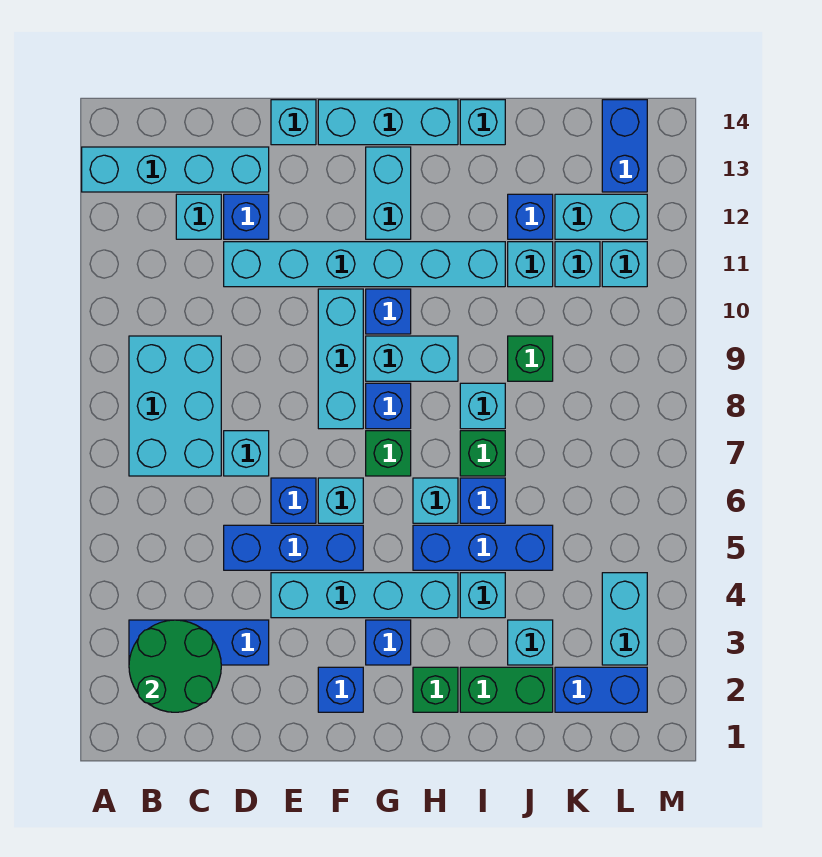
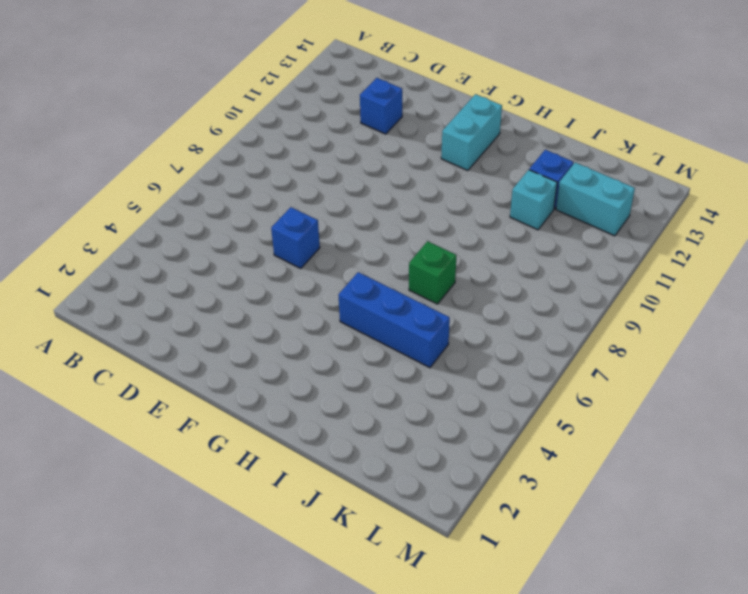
none -> cyan 1x4 brick [82,147,269,192]
none -> blue 1x3 brick [129,620,269,665]
none -> cyan 2x3 brick [129,336,221,476]
none -> cyan 1x1 brick [176,194,221,239]

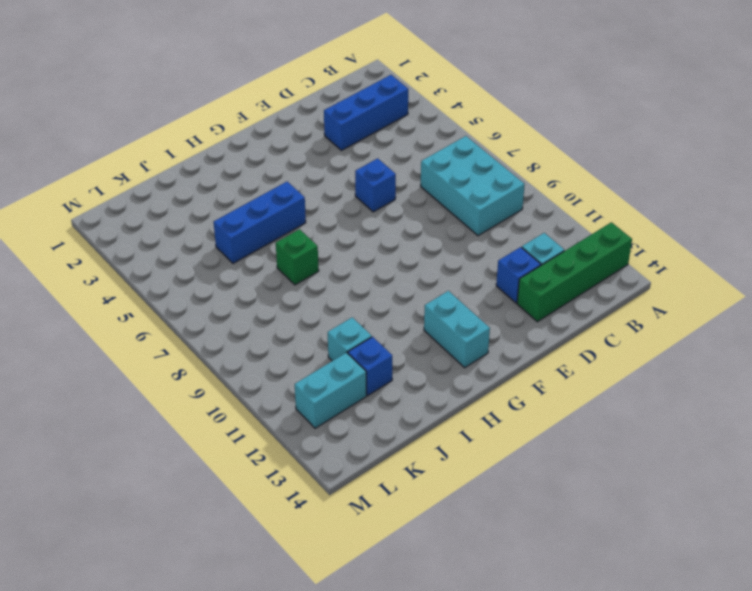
green 1x4 brick [517,222,632,322] -> cyan 1x4 brick [82,147,269,192]
none -> blue 1x3 brick [224,525,363,570]
none -> cyan 1x1 brick [224,431,269,476]
none -> cyan 1x6 brick [224,242,505,287]
none -> cyan 1x4 brick [271,573,458,618]

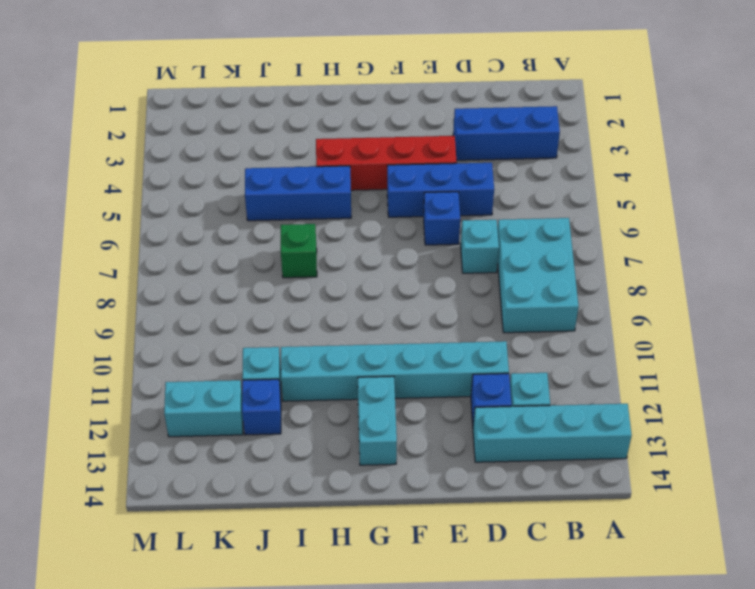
red 1x4 brick [316,136,457,190] -> cyan 1x4 brick [271,573,458,618]
none -> cyan 1x1 brick [271,100,316,145]
none -> blue 1x1 brick [318,667,363,712]
none -> cyan 1x1 brick [318,478,363,523]
none -> cyan 1x3 brick [318,289,363,429]

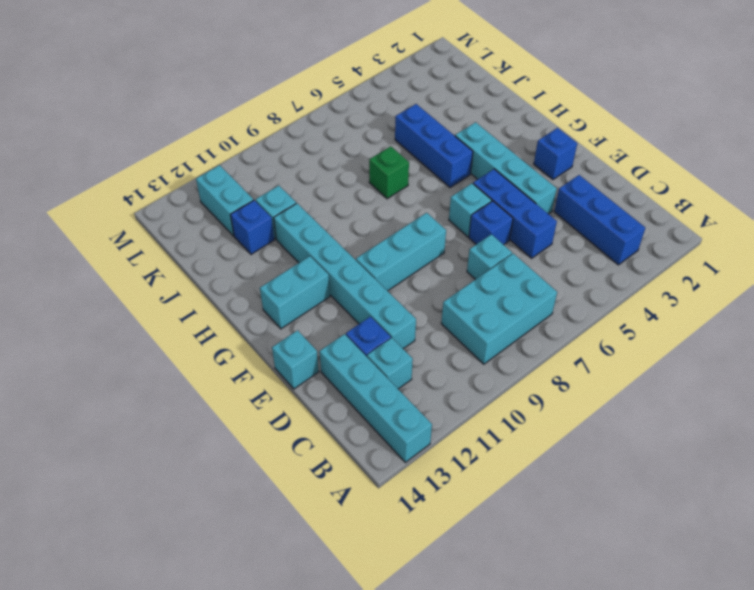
none -> cyan 1x3 brick [318,100,458,145]
none -> blue 1x1 brick [366,620,411,665]
none -> green 1x1 brick [366,431,411,476]
none -> blue 1x1 brick [366,383,411,429]

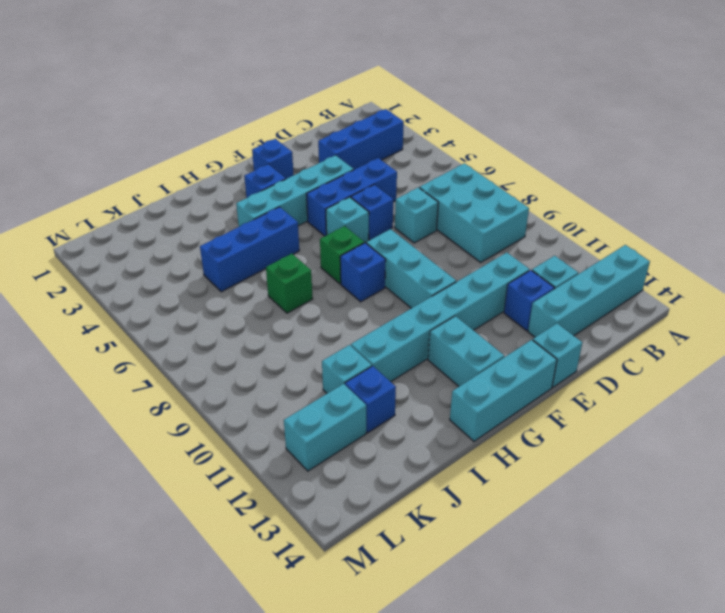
none -> cyan 1x2 brick [366,336,458,381]
none -> blue 1x1 brick [366,289,411,334]
none -> green 1x1 brick [413,667,458,712]
none -> cyan 1x1 brick [413,478,458,523]

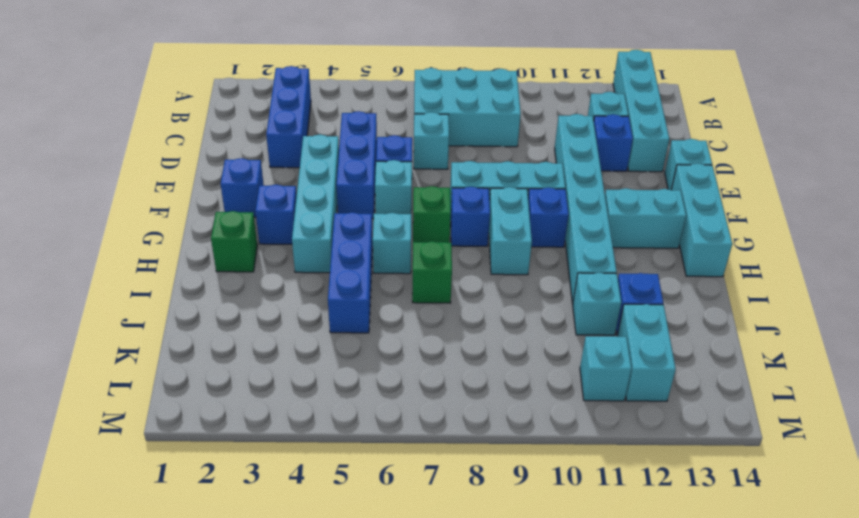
none -> green 1x2 brick [460,667,553,712]
none -> cyan 1x1 brick [460,573,505,618]
none -> blue 1x1 brick [460,478,505,523]
none -> cyan 1x1 brick [460,383,505,429]

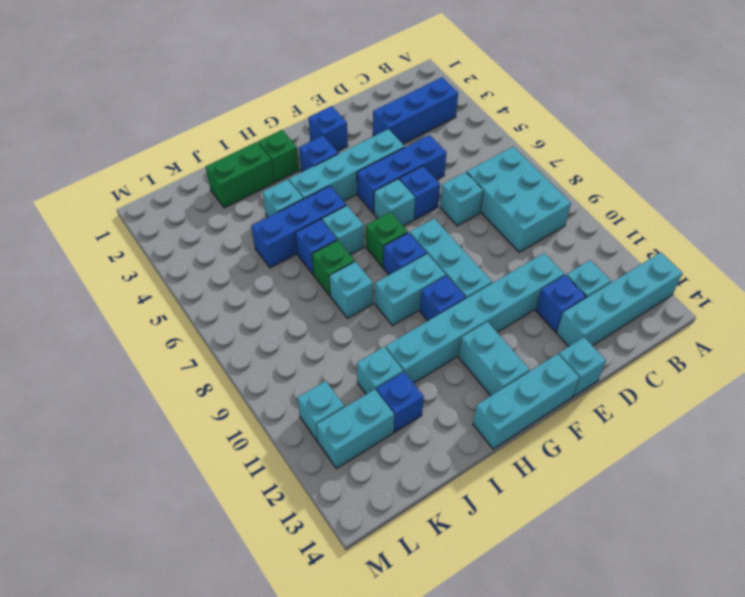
none -> cyan 1x1 brick [460,100,505,145]
none -> cyan 1x1 brick [508,620,553,665]
none -> green 1x1 brick [508,336,553,381]
none -> blue 1x2 brick [555,667,647,712]

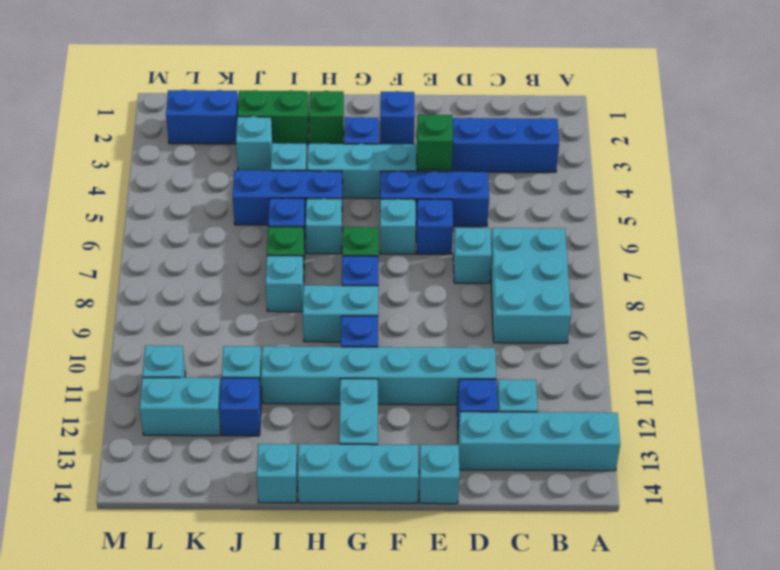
green 1x1 brick [417,114,453,170] -> green 1x1 brick moved to [508,336,553,381]
none -> cyan 1x3 brick [318,289,363,429]
none -> cyan 1x1 brick [555,242,600,287]
none -> cyan 1x2 brick [602,573,647,665]
none -> blue 1x2 brick [602,100,647,192]

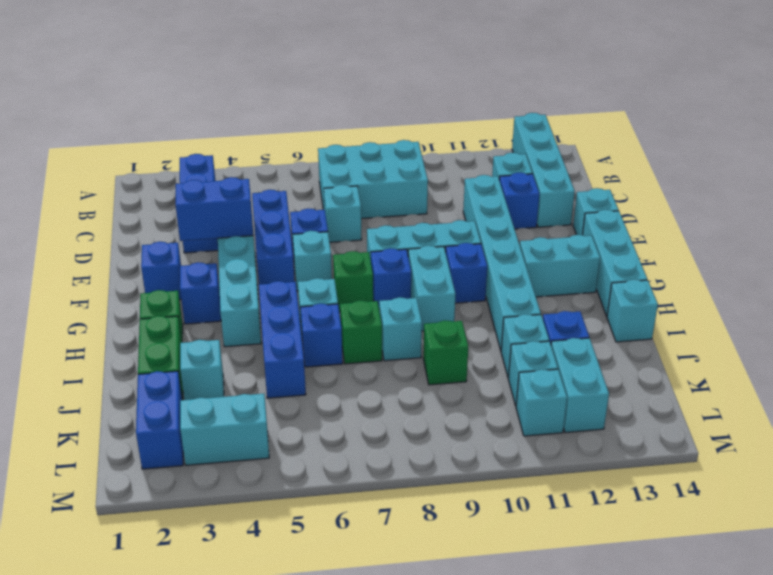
blue 1x2 brick [175,177,253,241] -> blue 1x2 brick moved to [602,100,647,192]
none -> cyan 1x1 brick [460,573,505,618]
none -> green 2x2 round brick [129,620,221,712]

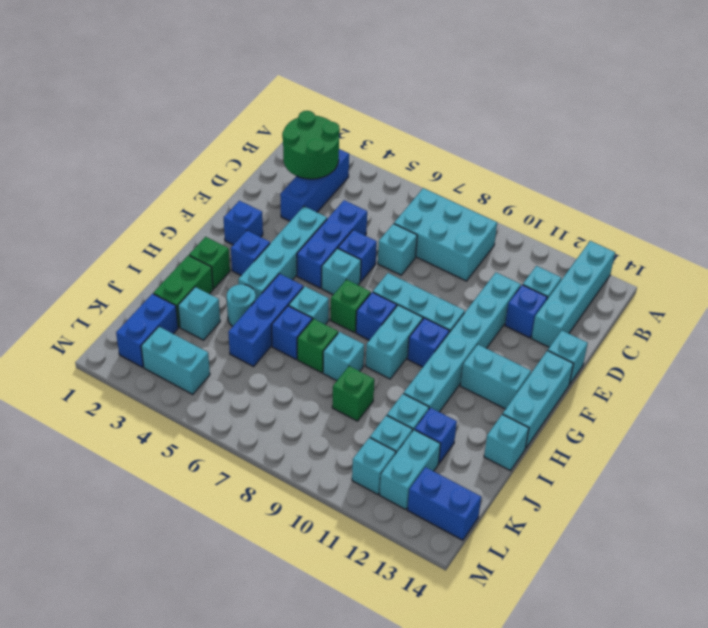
cyan 1x1 round brick [227,284,256,326] -> cyan 1x1 brick [460,573,505,618]

